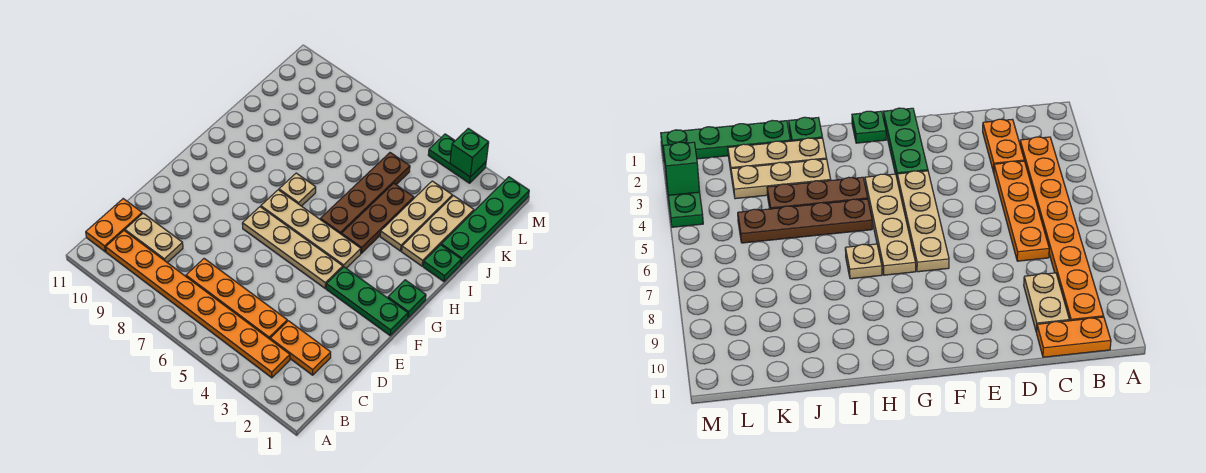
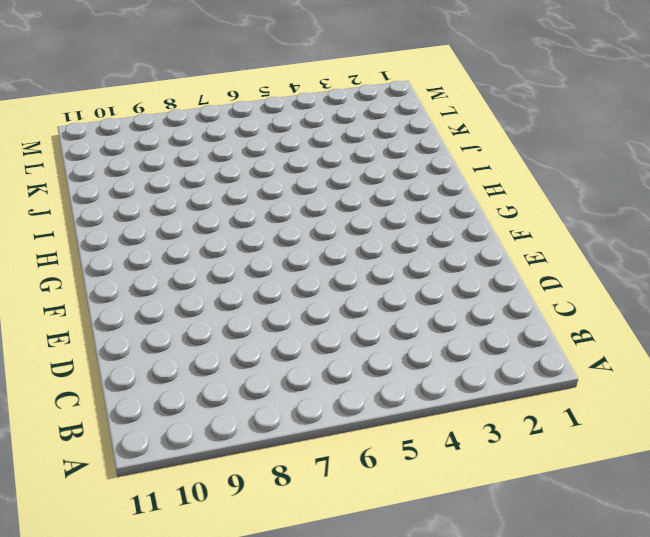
none -> orange 1x8 plate [106,231,290,378]
none -> orange 1x2 plate [86,199,142,252]
none -> orange 1x2 plate [270,321,331,375]

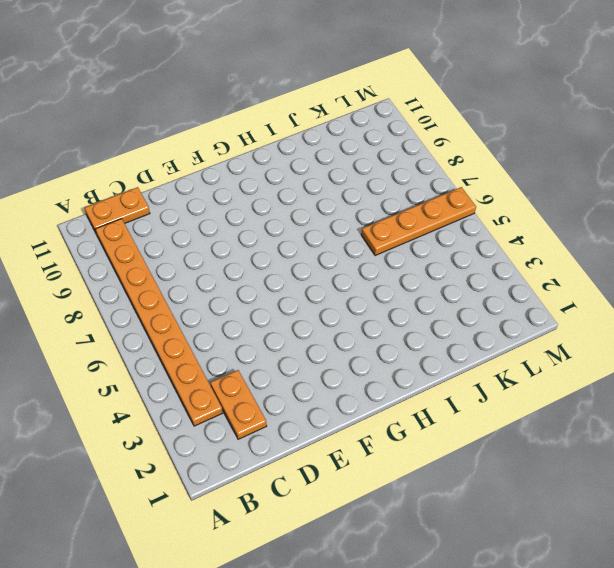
orange 1x4 plate [361,187,476,256] -> orange 1x4 plate turned to [186,259,287,339]
none -> tan 1x2 plate [125,213,183,263]
none -> green 1x3 plate [326,267,408,335]
none -> tan 1x4 plate [242,207,343,288]

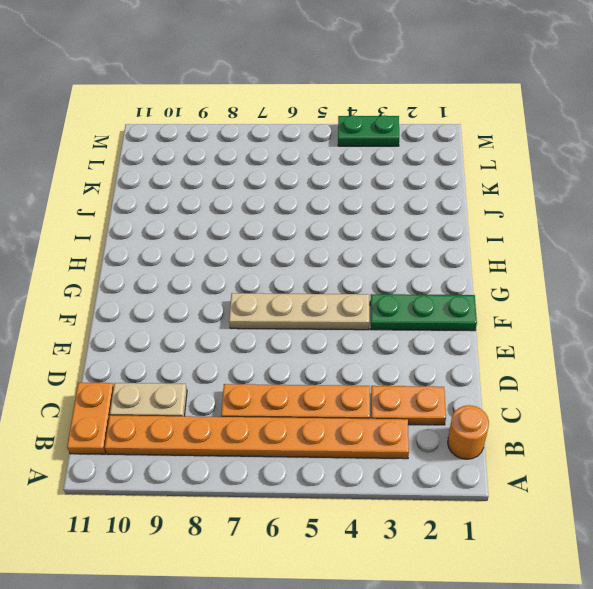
orange 1x1 round brick [448,405,489,459] -> none
none -> green 1x1 plate [388,280,426,317]
none -> tan 1x4 plate [261,190,361,268]
none -> brown 1x3 plate [341,183,414,253]

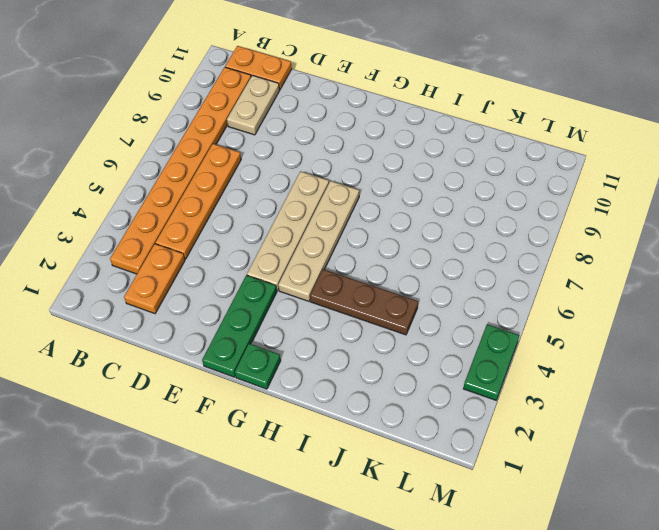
none -> brown 1x4 plate [320,153,410,234]
none -> tan 1x1 plate [279,173,316,206]
none -> green 1x1 plate [423,245,461,281]

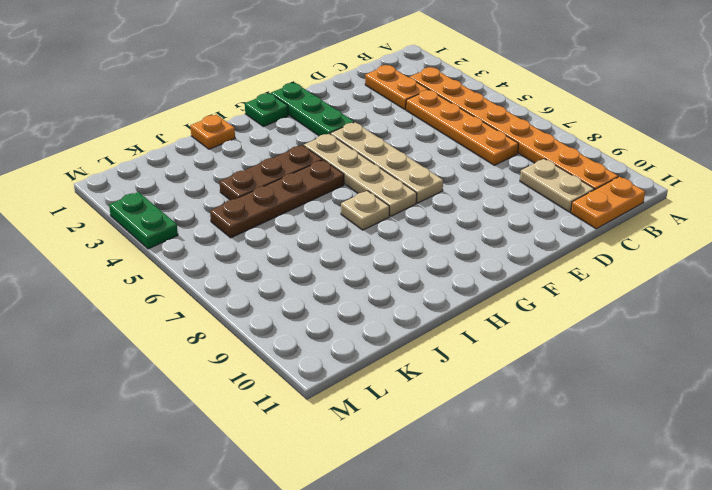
orange 1x1 plate [190,115,235,149] -> green 1x1 plate [423,245,461,281]
none -> tan 1x3 plate [402,196,474,266]
none -> tan 1x3 plate [380,181,452,251]
none -> green 1x4 plate [441,177,529,264]

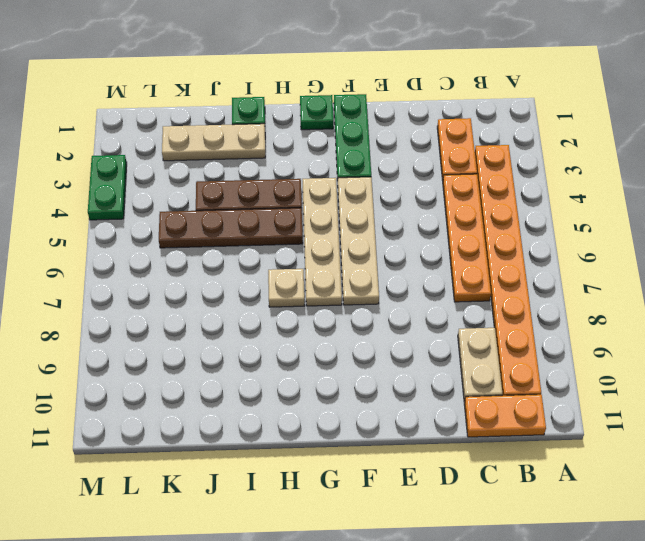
none -> tan 1x3 plate [380,181,452,251]
none -> green 1x4 plate [441,177,529,264]
none -> green 1x1 brick [450,128,489,177]

